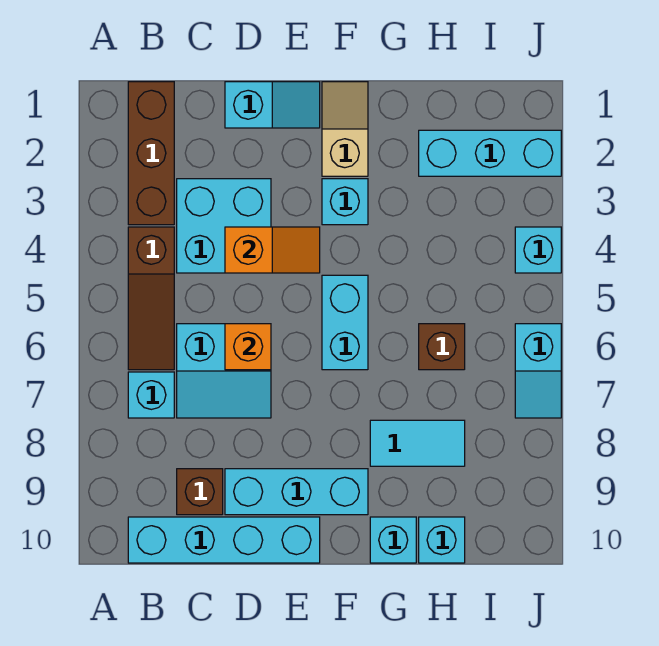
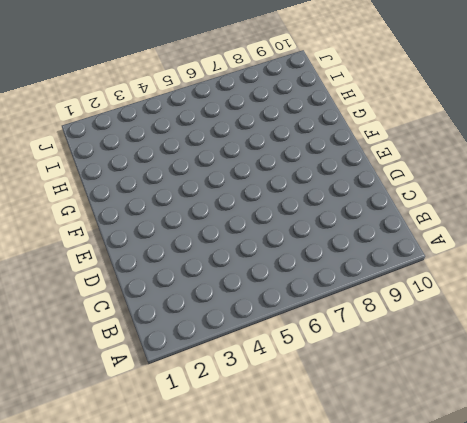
none -> brown 1x3 brick [128,82,174,225]
none -> brown 1x3 slope [128,227,174,370]
none -> cyan 1x1 brick [128,372,174,418]

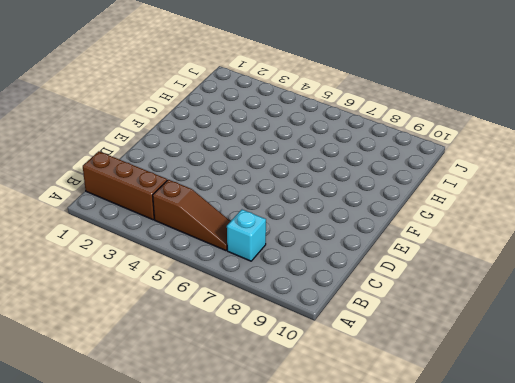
none -> cyan 1x4 brick [128,517,320,563]
none -> cyan 2x2 brick [177,179,271,273]
none -> cyan 2x2 slope [177,324,271,418]

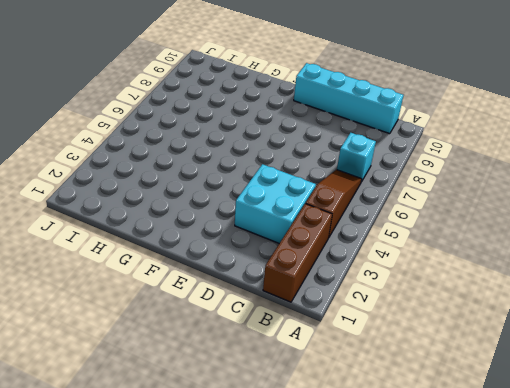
none -> cyan 2x2 slope [177,324,271,418]
none -> brown 1x1 brick [177,469,223,515]
none -> cyan 1x2 slope [225,82,320,128]

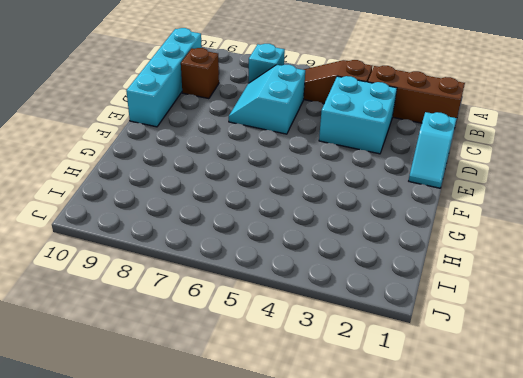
none -> cyan 1x3 brick [225,469,368,515]
none -> tan 1x2 slope [322,82,368,176]
none -> cyan 1x1 brick [322,179,368,225]

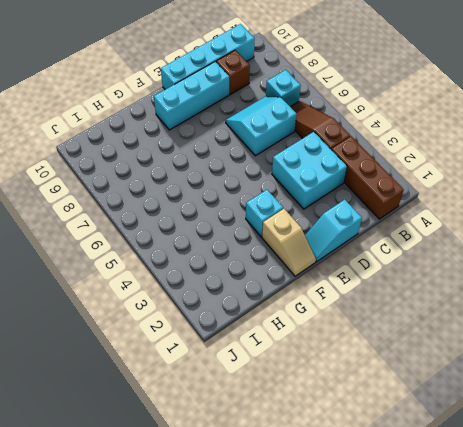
none -> cyan 1x2 brick [322,275,368,370]
none -> cyan 1x2 tile [370,420,465,466]
none -> cyan 1x1 brick [370,517,416,563]

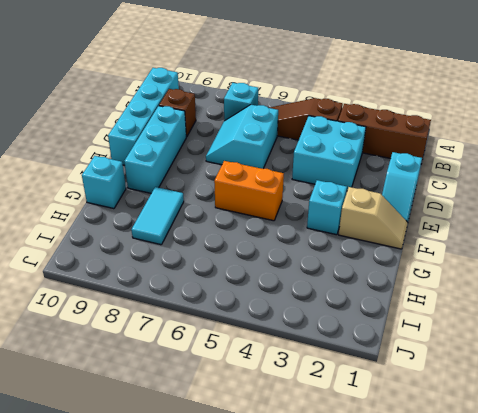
orange 1x2 brick [214,161,284,221] -> cyan 1x2 brick [322,275,368,370]
none -> cyan 1x3 brick [419,130,561,176]
none -> brown 1x1 brick [419,324,465,370]
none -> cyan 1x1 brick [419,517,465,563]

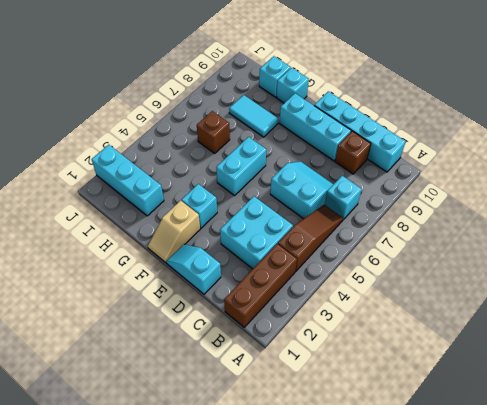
none -> cyan 1x1 brick [515,227,561,273]
none -> cyan 1x2 slope [515,324,561,418]
none -> orange 1x2 slope [225,227,320,273]

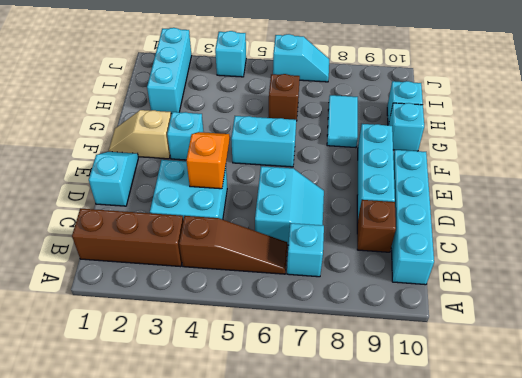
none -> orange 1x1 brick [225,324,271,370]

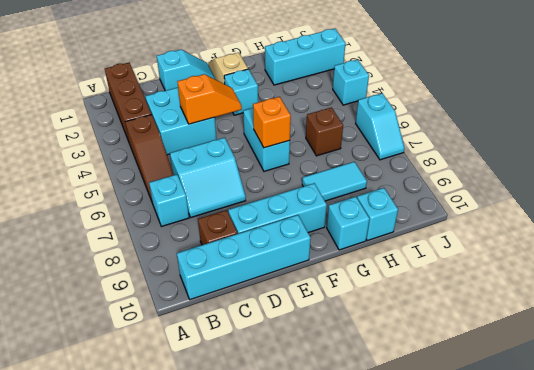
orange 1x1 brick [253,97,291,148] -> orange 1x1 brick moved to [225,324,271,370]

